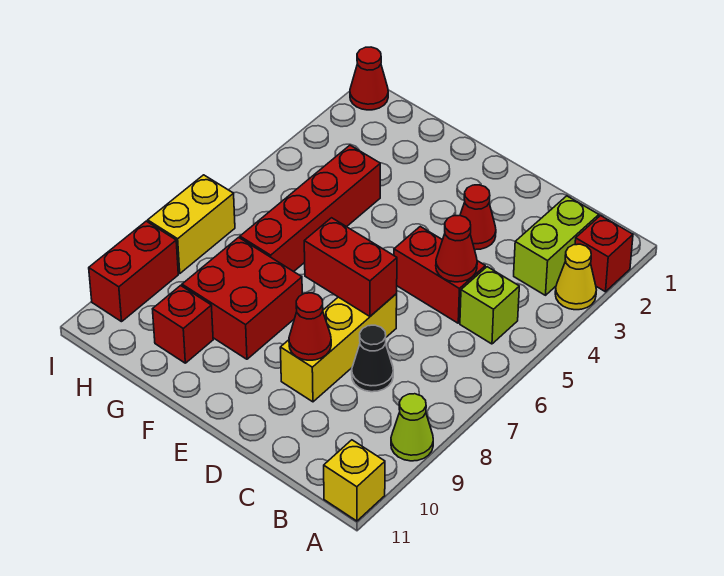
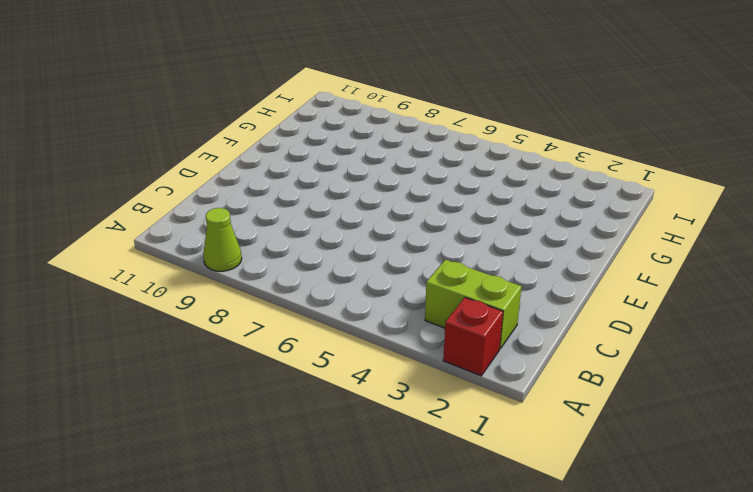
none -> yellow 1x1 cone [555,244,596,310]
none -> yellow 1x1 brick [324,440,385,521]
none -> lime 1x1 brick [460,267,519,344]

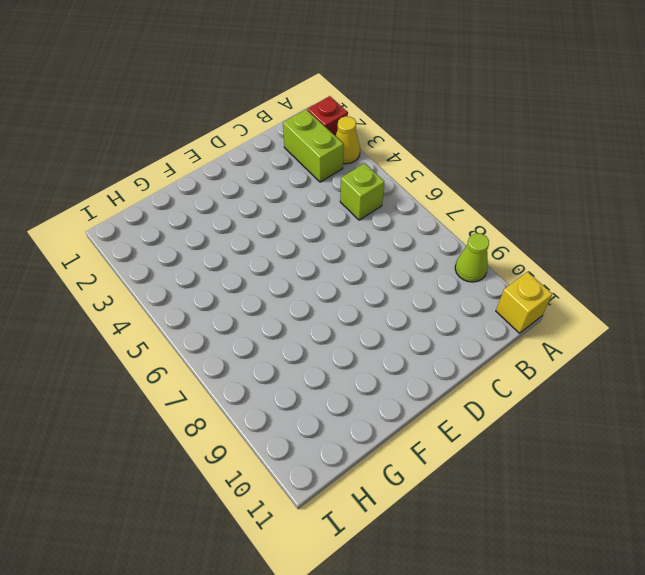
none -> red 1x2 brick [394,227,485,323]
none -> black 1x1 cone [352,325,393,392]
none -> red 1x1 cone [460,185,496,250]

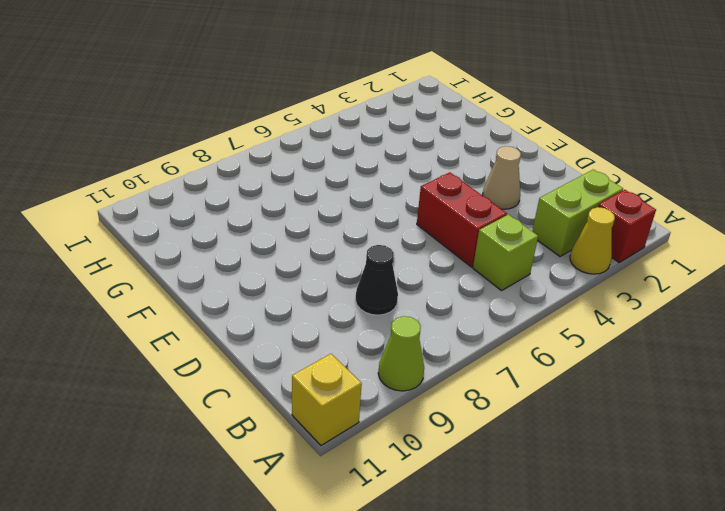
tan 1x1 cone [483,146,521,209] -> red 1x1 cone [460,185,496,250]
none -> yellow 1x3 brick [280,294,397,402]
none -> red 2x2 brick [182,237,302,359]
none -> red 1x4 brick [240,145,380,272]

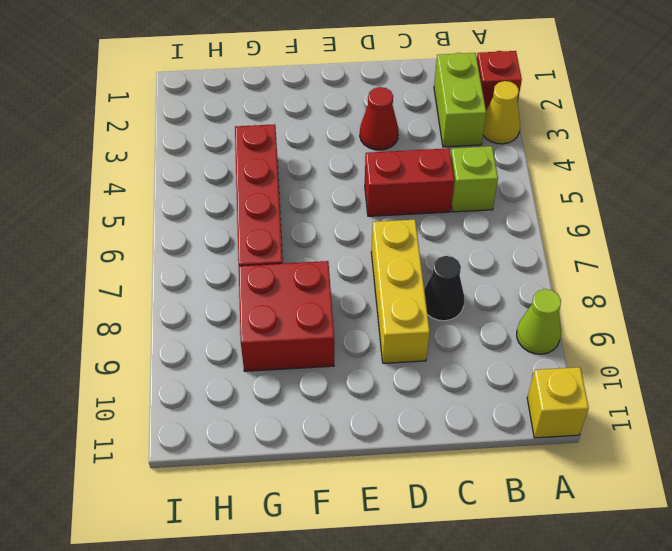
none -> red 1x1 brick [153,285,213,363]
none -> red 1x1 cone [350,47,388,110]
none -> yellow 1x2 brick [148,175,235,273]

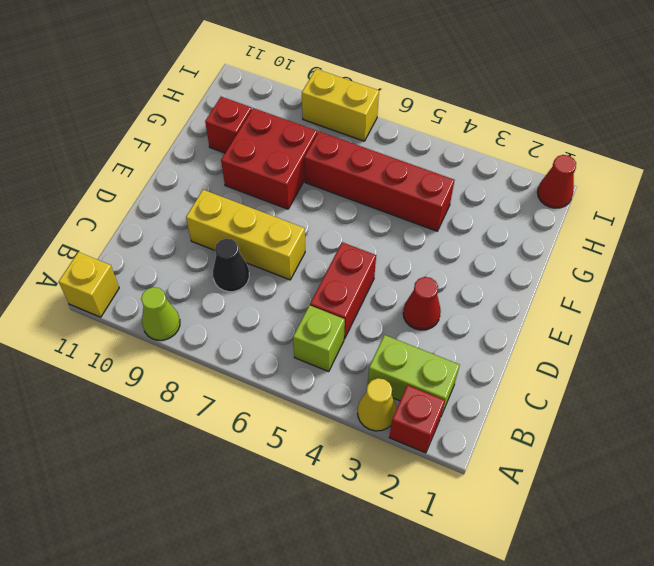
none -> red 1x2 brick [89,221,178,322]
none -> red 1x1 cone [436,215,477,282]
none -> red 1x2 brick [304,218,397,316]

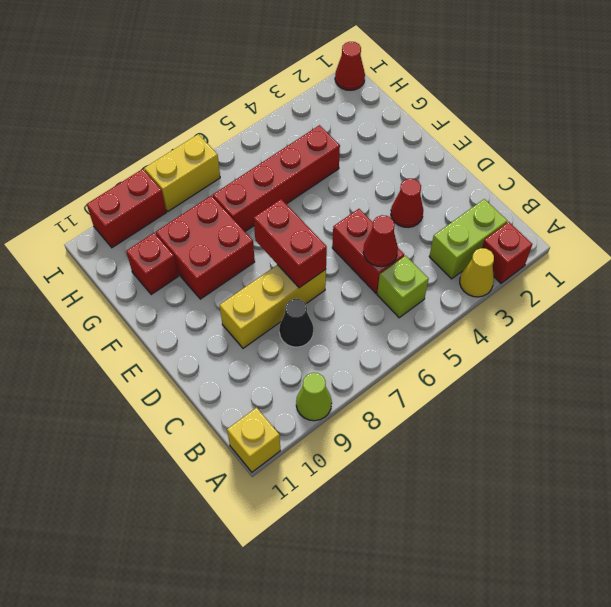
none -> red 1x1 cone [289,293,331,360]

